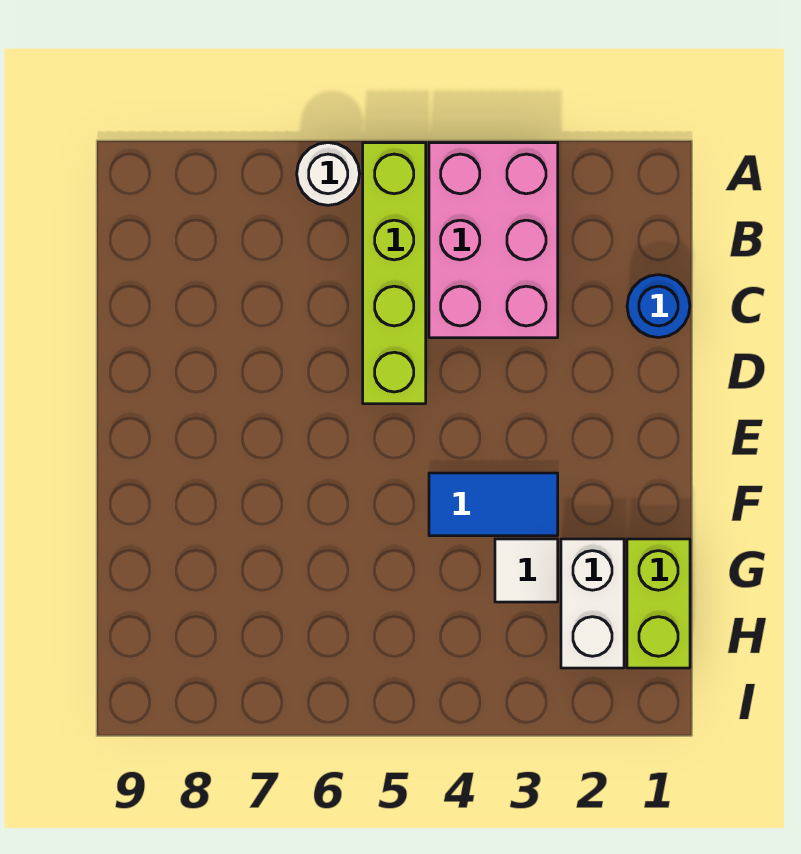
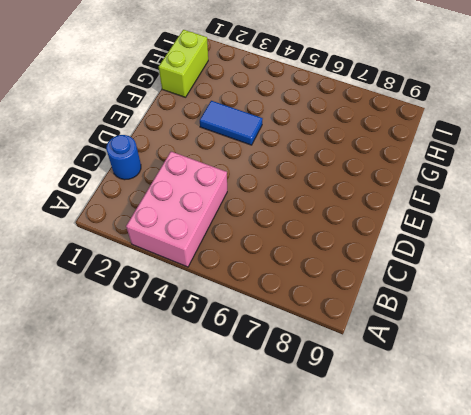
none -> lime 1x4 brick [363,143,426,404]
none -> white 1x1 round brick [297,143,360,205]

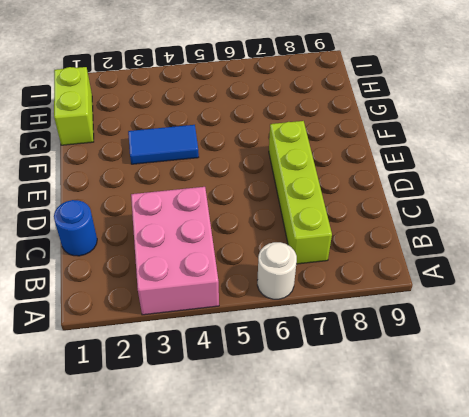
lime 1x4 brick [269,121,332,264] -> lime 1x4 brick moved to [363,143,426,404]
none -> white 1x2 brick [561,539,624,668]
none -> white 1x1 tile [495,539,558,602]

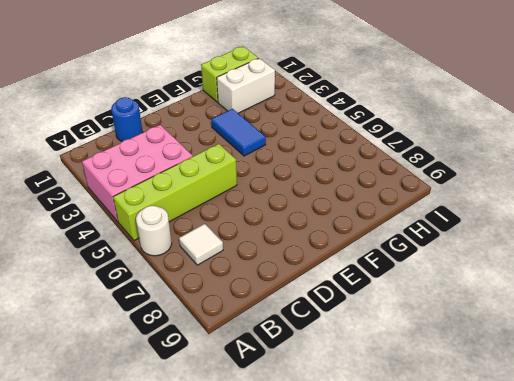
white 1x1 tile [179,224,223,265] -> white 1x1 tile moved to [495,539,558,602]

